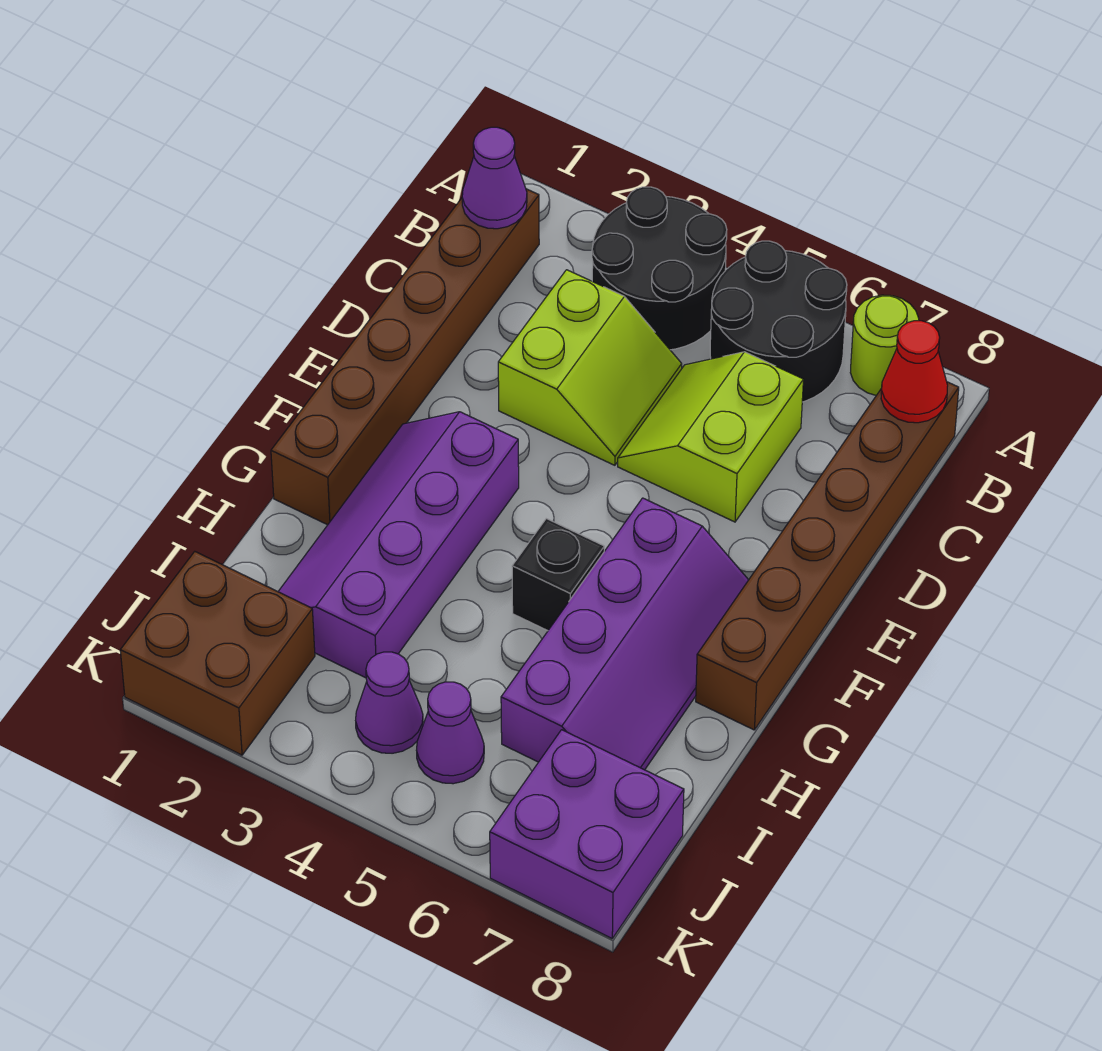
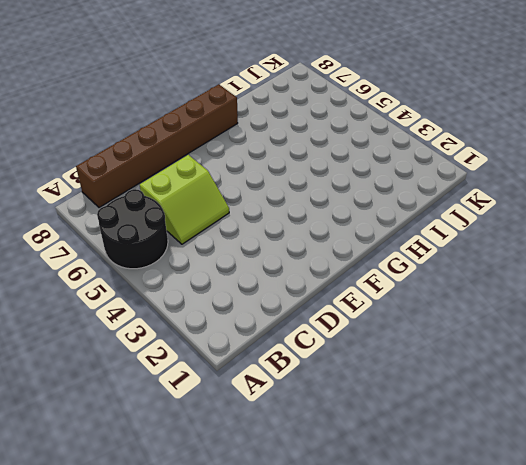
none -> black 2x2 round brick [592,187,727,350]
none -> lime 1x1 round brick [850,295,919,395]
none -> brown 1x6 brick [271,189,539,525]

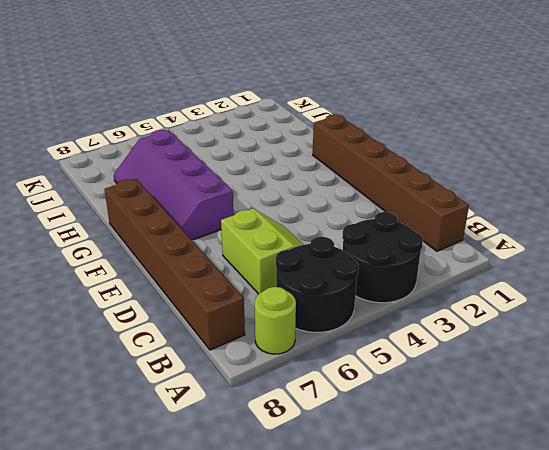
none -> lime 2x2 slope [498,270,682,465]
none -> purple 2x4 slope [278,412,519,678]
none -> black 1x1 brick [512,519,604,631]

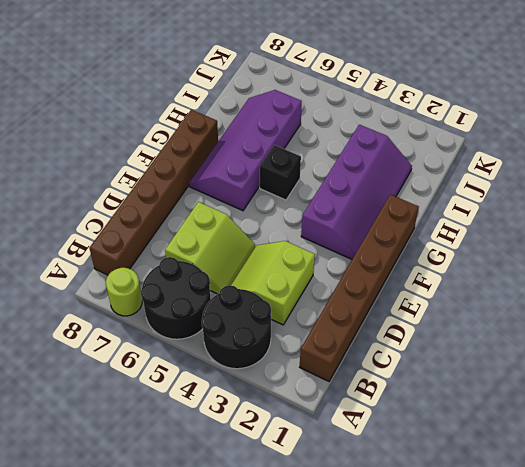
none -> brown 2x2 brick [120,552,315,755]
none -> purple 1x1 cone [356,652,423,753]
none -> purple 1x1 cone [416,682,484,784]

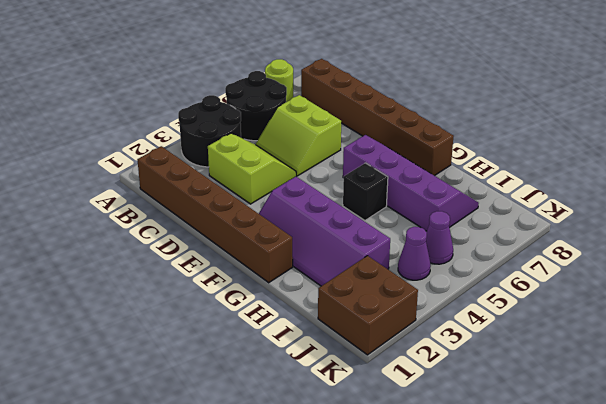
none -> purple 2x2 brick [490,730,684,938]
none -> purple 1x1 cone [462,127,527,229]
none -> red 1x1 cone [881,321,948,423]

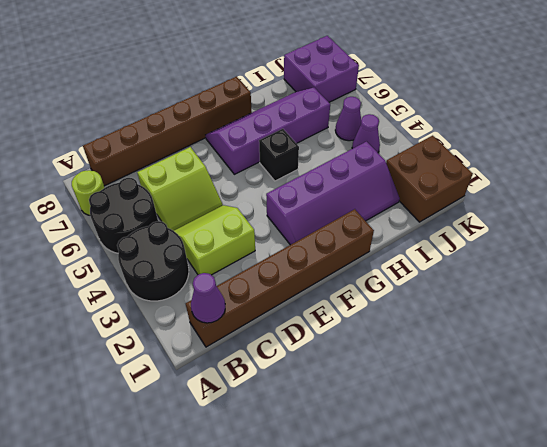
none -> red 1x1 cone [881,321,948,423]

